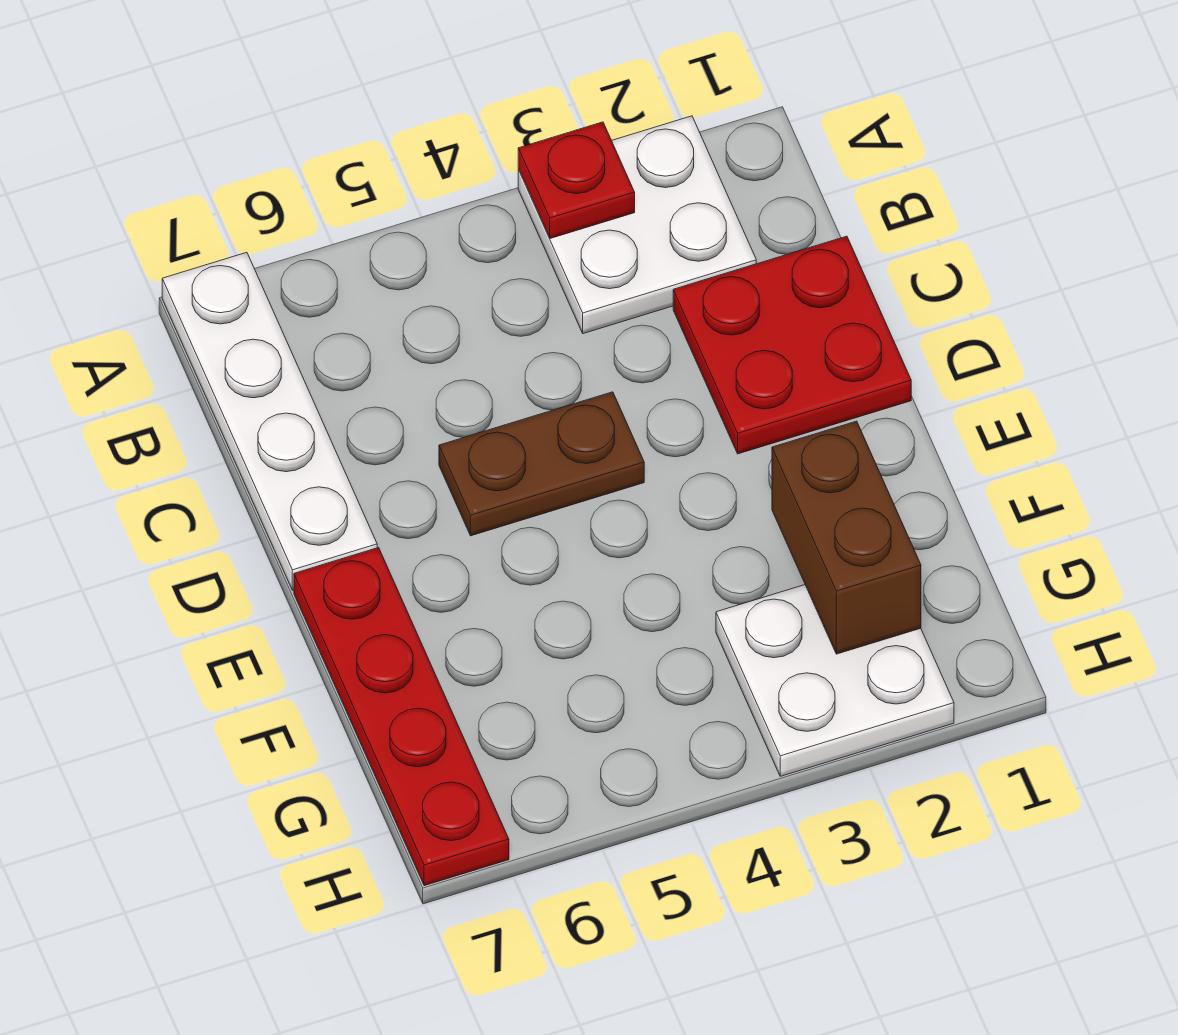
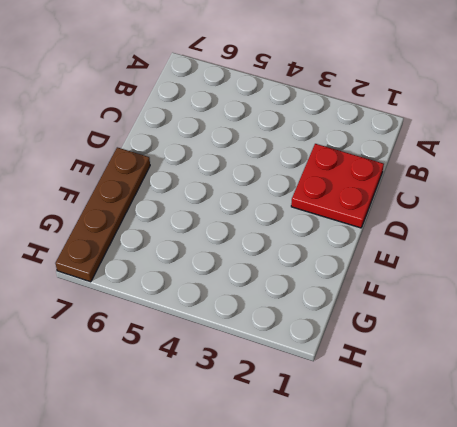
brown 1x4 plate [55,147,150,282] -> red 1x4 plate [294,548,509,886]
none -> white 2x2 plate [518,116,756,334]
none -> white 1x4 plate [162,252,377,590]

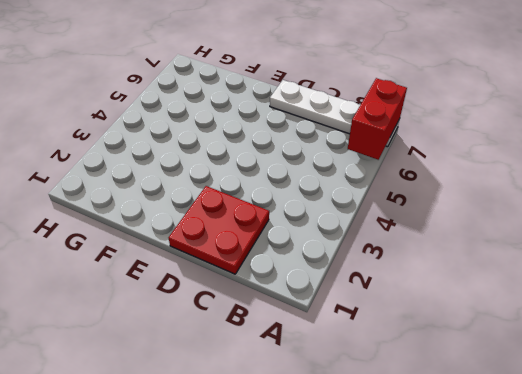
red 1x2 brick [348,78,407,160] -> none
none -> white 2x2 plate [518,116,756,334]
none -> brown 1x2 plate [439,392,644,536]

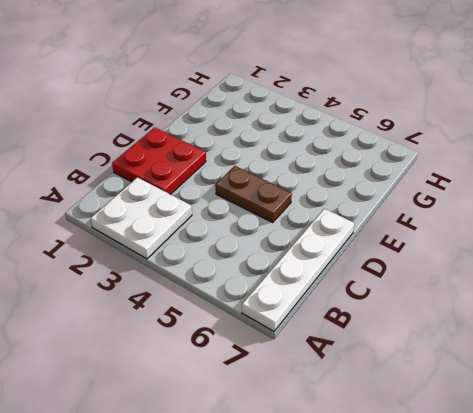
none -> red 1x4 plate [294,548,509,886]
none -> white 2x2 plate [716,585,954,776]

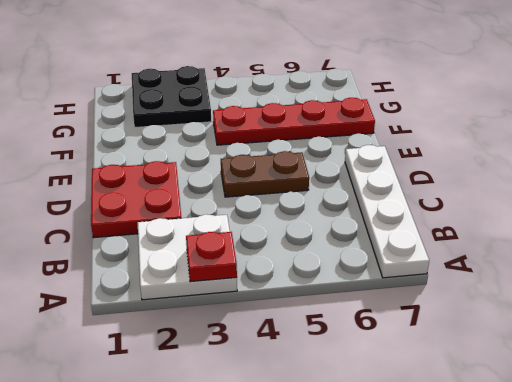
red 1x4 plate [213,98,375,145] -> red 1x4 plate turned to [294,548,509,886]
black 2x2 plate [132,66,211,128] -> white 2x2 plate [716,585,954,776]
none -> brown 1x2 brick [772,421,921,654]

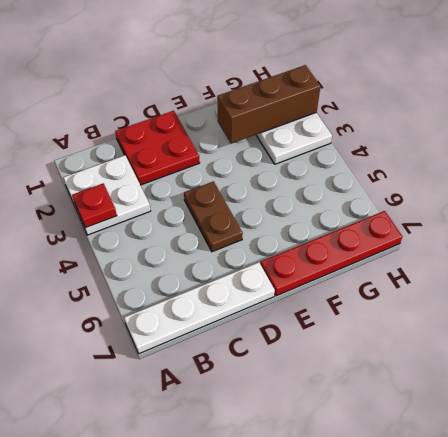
brown 1x3 brick [217,65,321,144] -> brown 1x2 brick [772,421,921,654]

